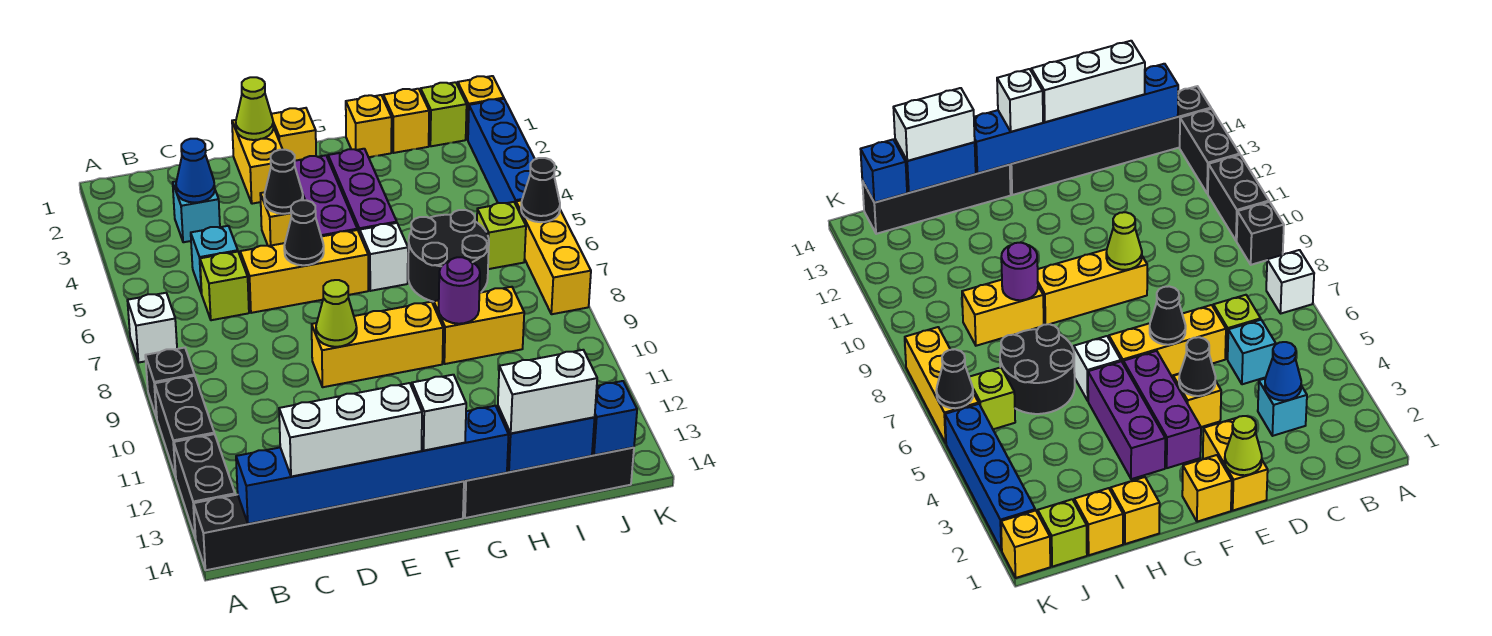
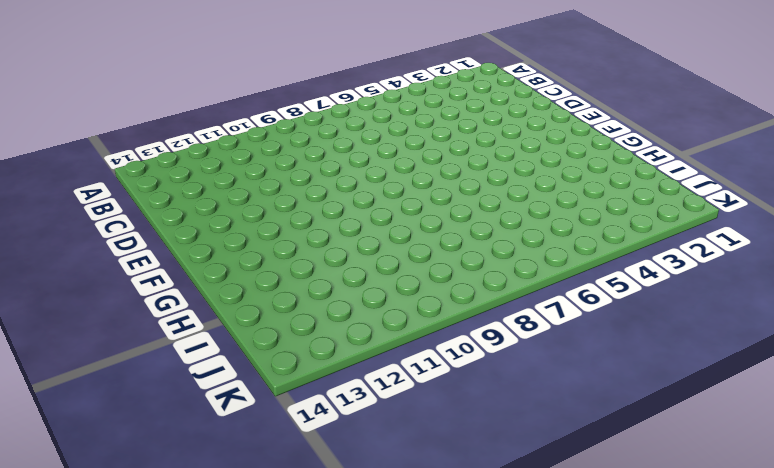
none -> white 1x1 brick [127,293,177,362]
none -> black 1x1 brick [145,348,194,418]
none -> black 1x2 brick [155,376,214,477]
none -> black 1x2 brick [174,434,235,538]

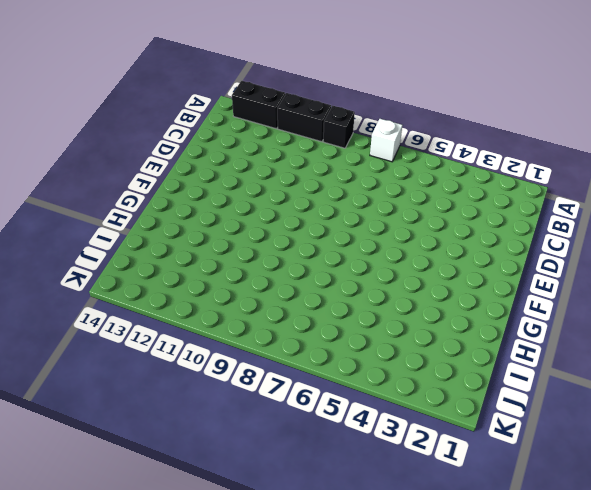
none -> black 1x6 brick [194,481,464,570]
none -> cyan 1x1 brick [173,182,220,242]
none -> cyan 1x1 brick [191,226,238,294]
none -> lime 1x1 brick [200,252,249,320]

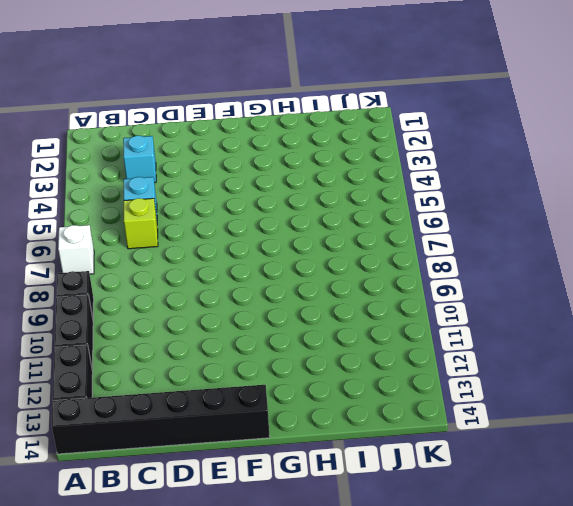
none -> yellow 1x3 brick [240,230,368,313]
none -> yellow 1x2 brick [232,120,283,204]
none -> yellow 1x1 brick [260,192,291,246]
none -> yellow 1x3 brick [312,302,443,387]

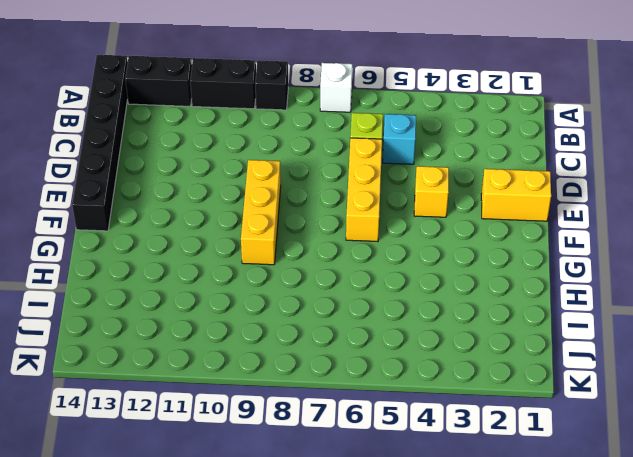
none -> cyan 1x1 brick [173,182,220,242]
none -> yellow 1x1 brick [271,108,316,161]
none -> purple 1x3 brick [295,155,357,236]
none -> purple 1x3 brick [328,149,397,234]

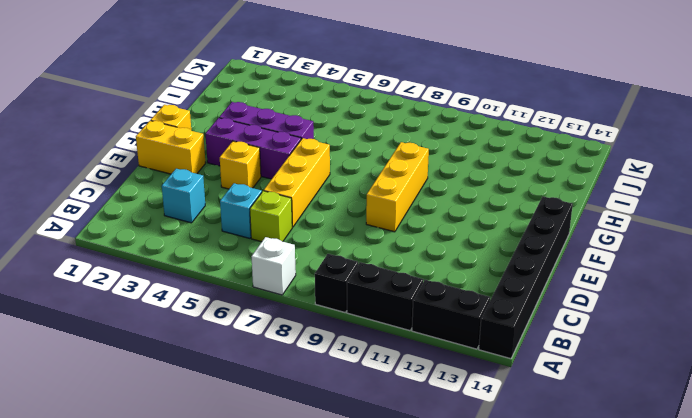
none -> white 1x1 brick [360,223,408,291]
none -> black 1x4 brick [463,447,634,518]
none -> yellow 1x1 brick [346,95,392,157]
none -> black 2x2 round brick [408,210,489,302]

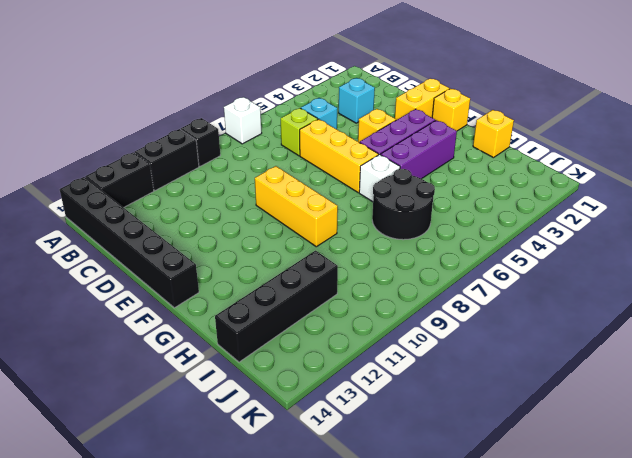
black 1x4 brick [215,251,338,362] -> black 1x4 brick turned to [463,447,634,518]
none -> yellow 1x2 brick [434,287,524,364]
none -> yellow 1x1 brick [383,89,429,153]
none -> lime 1x1 brick [421,82,467,146]
none -> lime 1x1 brick [477,202,526,269]

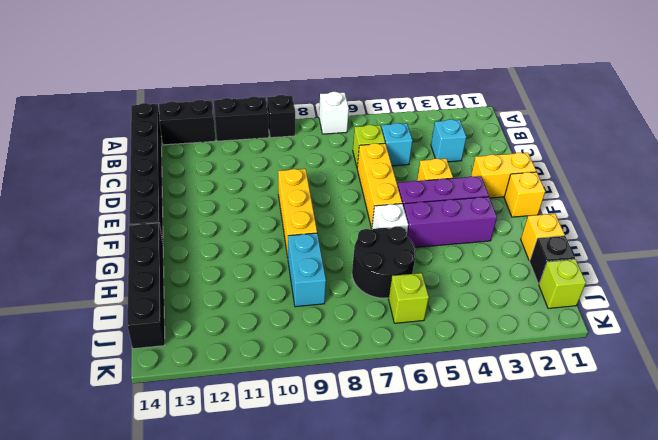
cyan 1x2 brick [288,233,326,307] -> yellow 1x2 brick [434,287,524,364]
black 1x1 brick [530,236,575,284] -> yellow 1x1 brick [383,89,429,153]
none -> yellow 1x1 brick [458,76,504,140]
none -> blue 1x4 brick [468,99,535,204]
none -> yellow 1x3 brick [516,200,591,314]
none -> blue 1x6 brick [236,406,509,524]

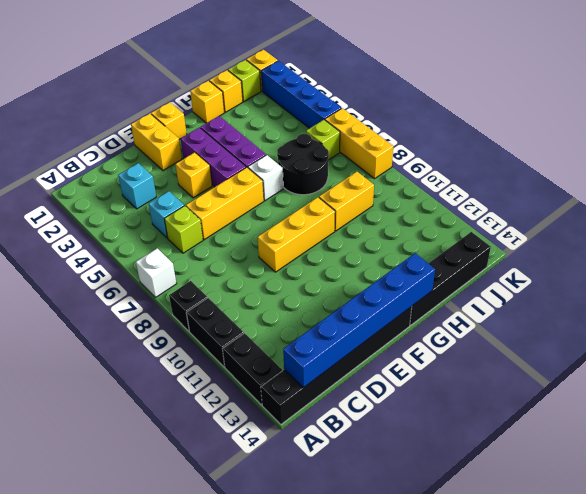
none -> blue 1x1 cone [176,139,215,203]
none -> lime 1x1 cone [236,77,273,140]
none -> black 1x1 cone [264,150,303,214]
none -> black 1x1 cone [284,200,324,265]

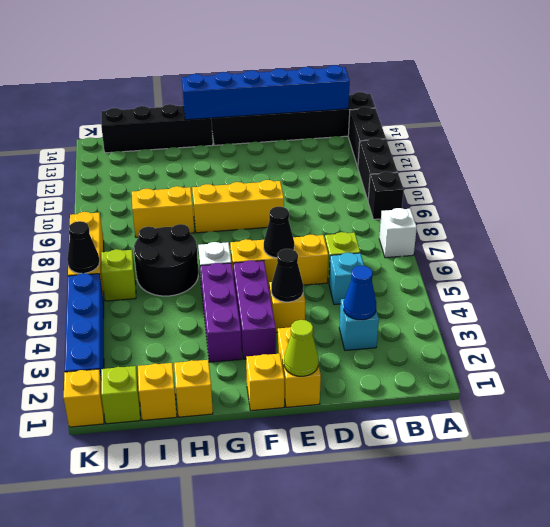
none -> lime 1x1 cone [316,280,357,347]
none -> purple 1x1 round brick [439,257,480,324]
none -> blue 1x2 brick [498,407,595,472]
none -> blue 1x1 brick [592,381,637,455]

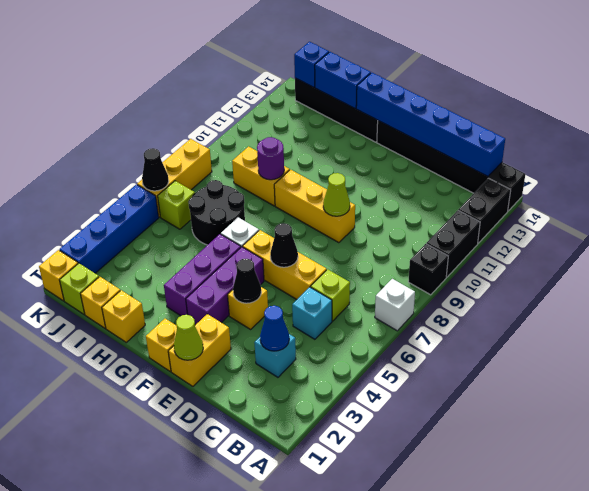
none -> white 1x3 brick [279,383,422,477]
none -> white 1x1 brick [412,375,466,450]
none -> white 1x2 brick [498,350,597,433]

